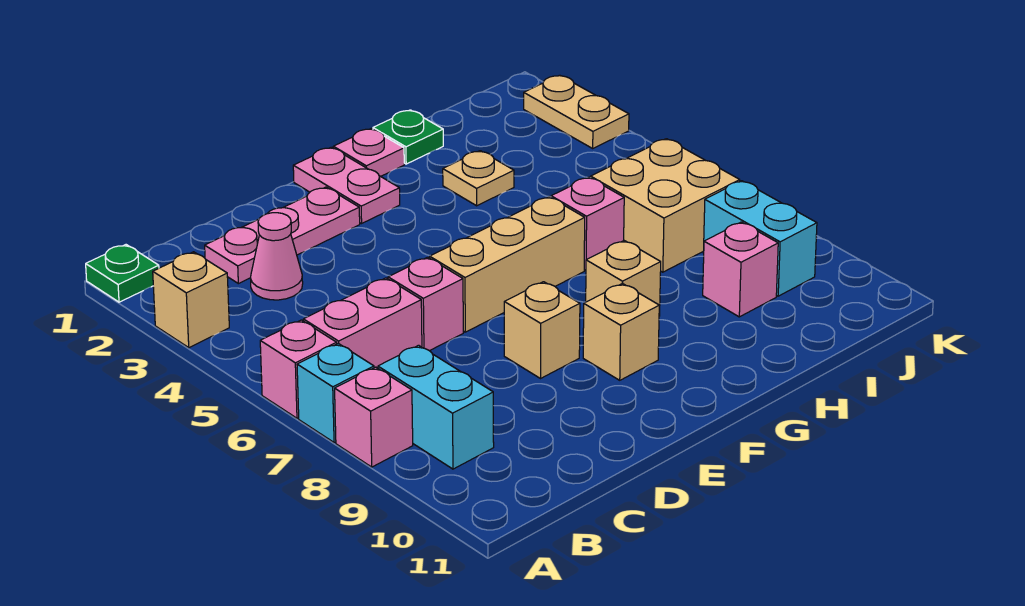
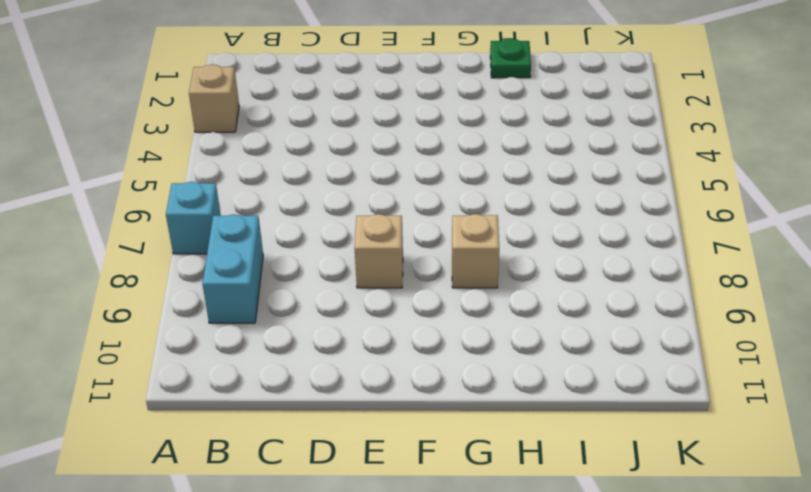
none -> green 1x1 plate [86,245,159,302]
none -> pink 1x1 brick [260,320,337,418]
none -> pink 1x1 brick [335,367,413,467]

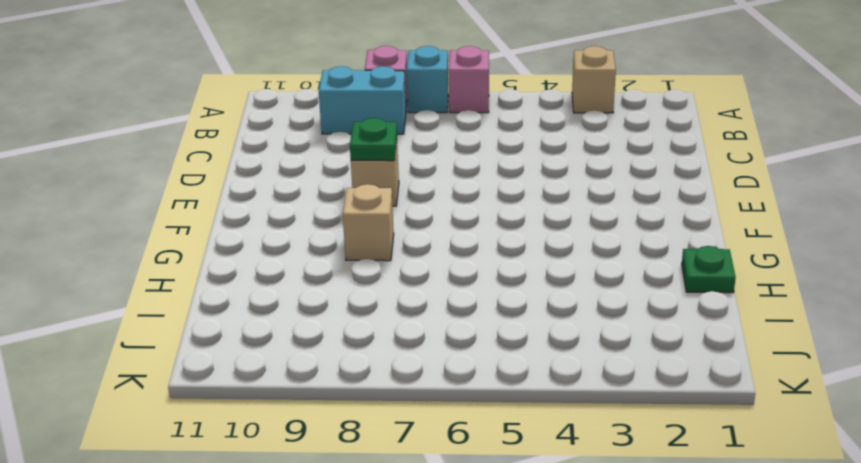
green 1x1 plate [350,118,397,161] -> green 1x1 plate moved to [86,245,159,302]
none -> pink 1x2 brick [303,278,422,368]
none -> pink 1x3 plate [205,187,360,284]
none -> pink 1x1 cone [250,213,303,300]

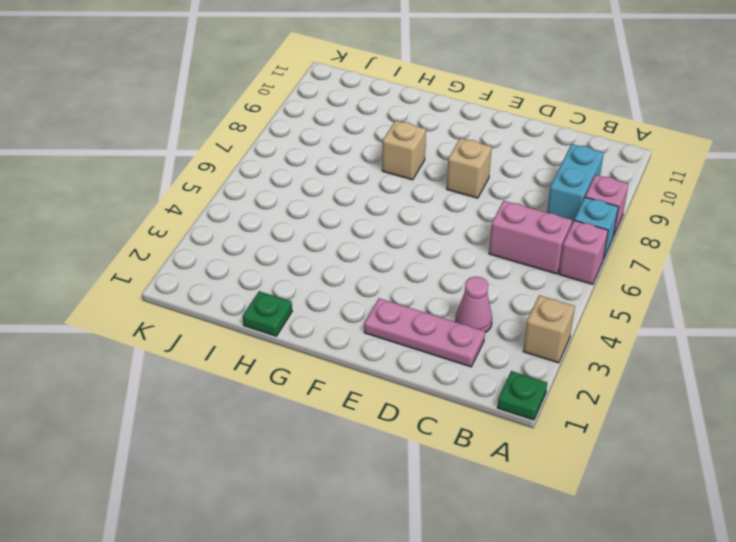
none -> pink 1x1 brick [388,257,463,351]
none -> tan 1x3 brick [430,197,585,332]
none -> pink 1x2 plate [293,147,400,223]

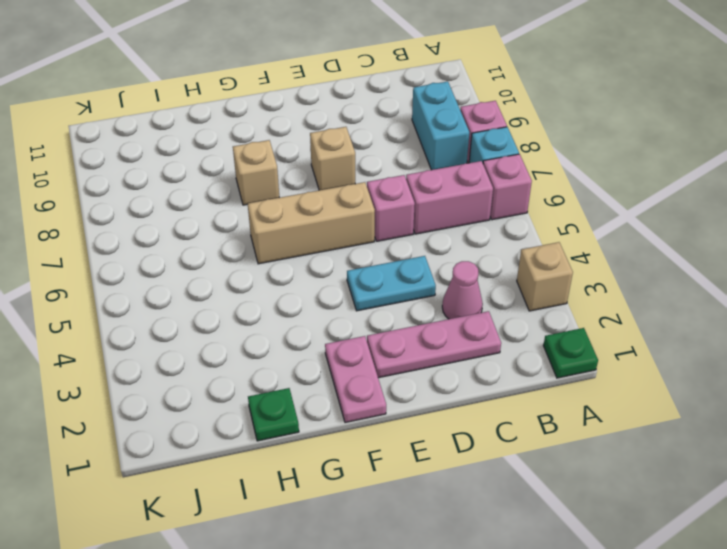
cyan 1x2 plate [347,256,436,311] -> none
none -> tan 1x1 brick [583,283,659,380]
none -> pink 1x1 plate [333,129,404,176]
none -> tan 1x1 plate [443,151,514,206]

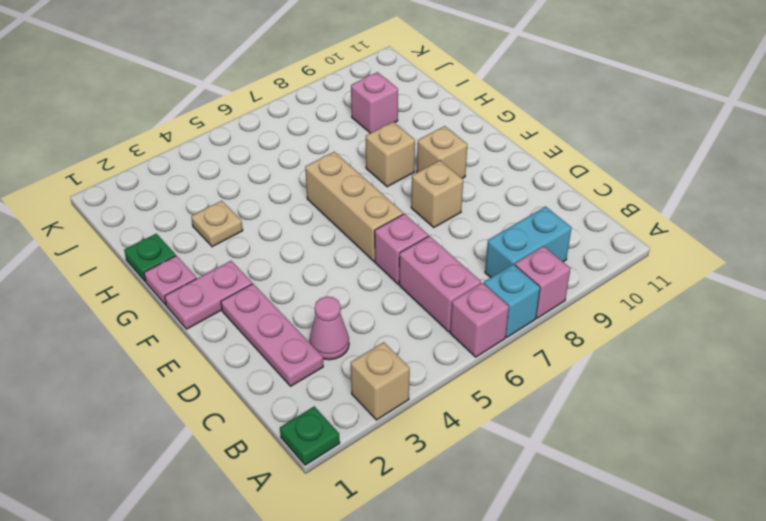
none -> pink 1x1 brick [551,177,624,270]
none -> tan 2x2 brick [591,139,740,272]
none -> cyan 1x2 brick [703,181,817,296]

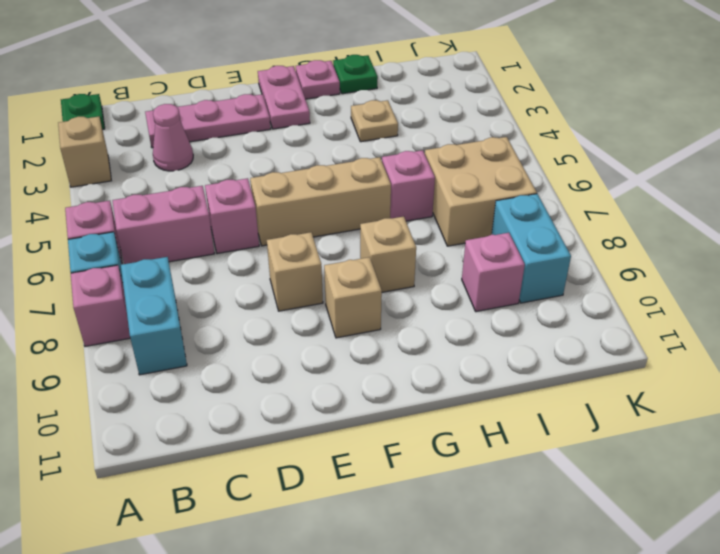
none -> tan 1x2 plate [524,75,629,148]

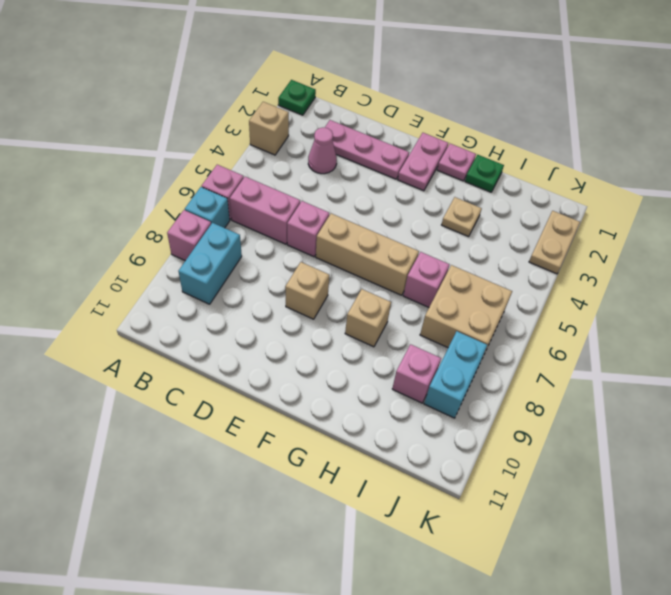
none -> tan 1x1 brick [583,283,659,380]

